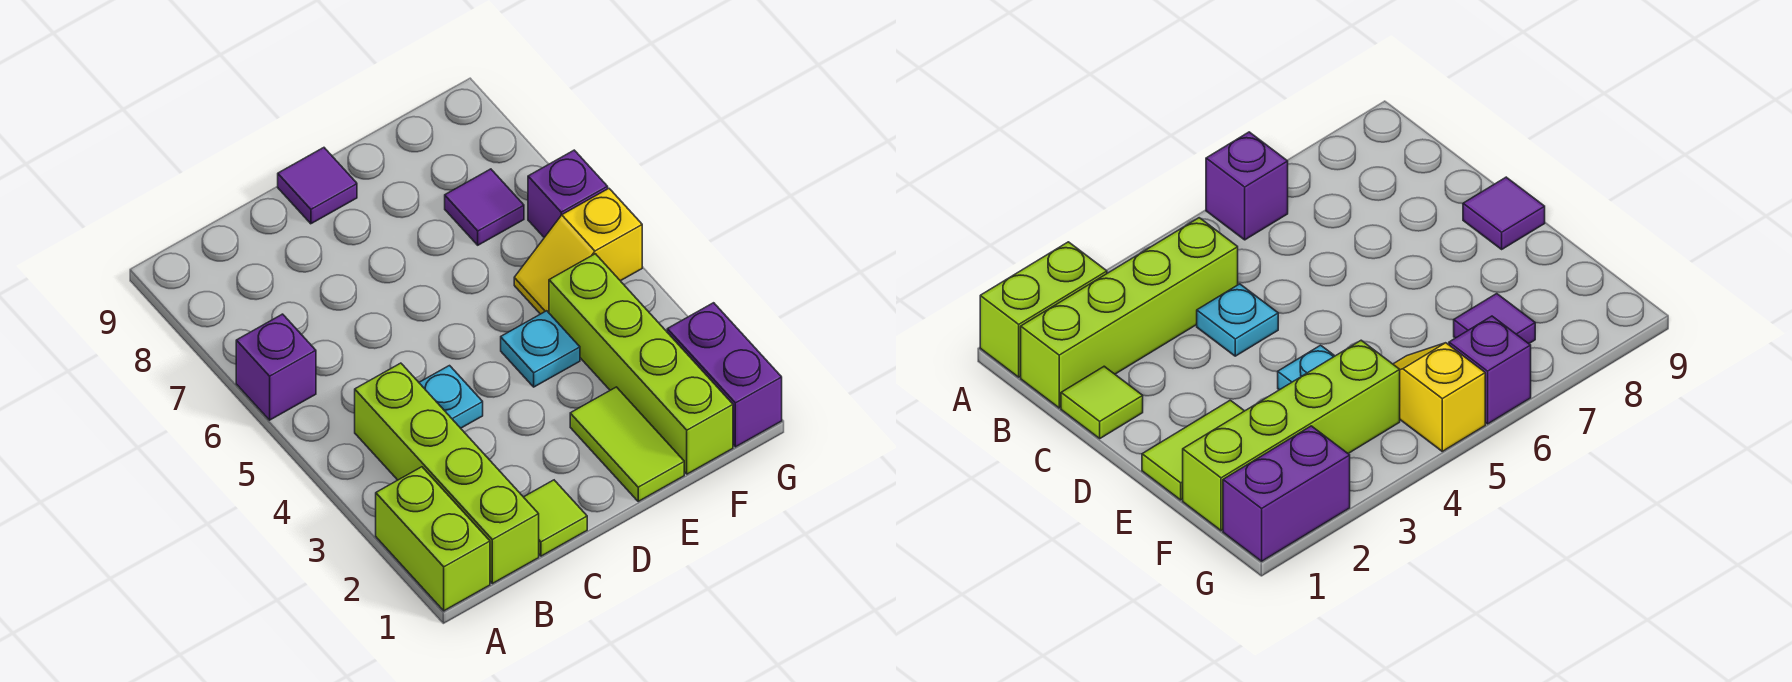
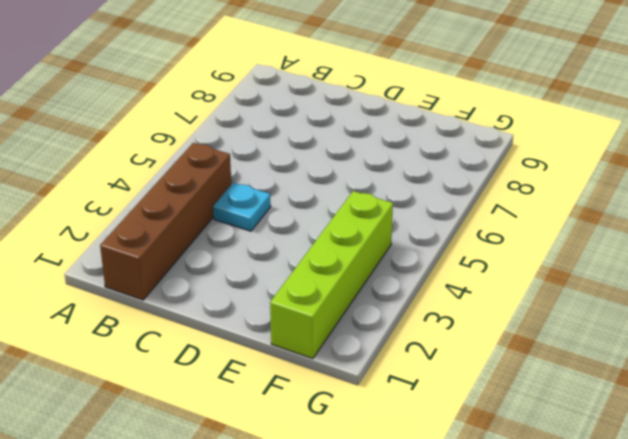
brown 1x4 brick [100,143,231,300] -> lime 1x4 brick [355,363,539,584]
none -> lime 1x2 brick [376,467,490,611]
none -> purple 1x1 brick [236,314,316,420]
none -> lime 1x1 tile [524,480,587,556]

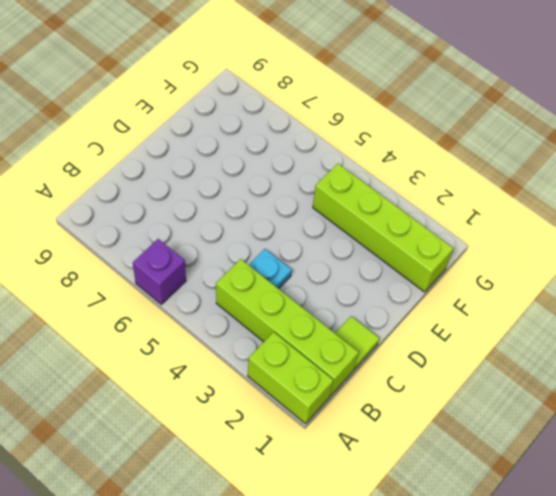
none -> purple 1x1 tile [278,148,357,224]
none -> lime 1x2 tile [570,387,684,501]
none -> cyan 1x1 plate [501,311,580,387]

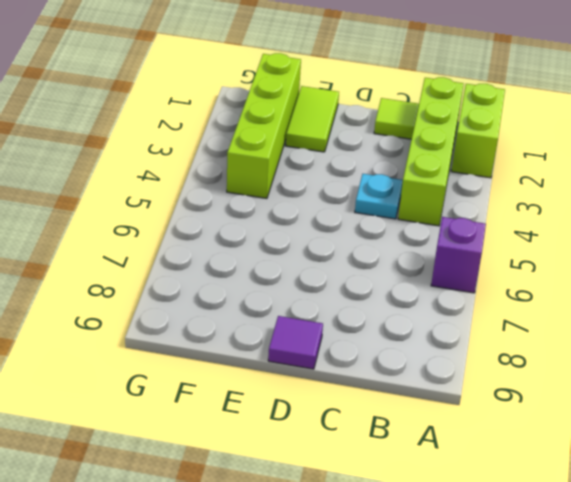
none -> cyan 1x1 plate [501,311,580,387]
none -> yellow 1x2 slope [514,189,642,314]
none -> purple 1x1 tile [445,169,524,245]

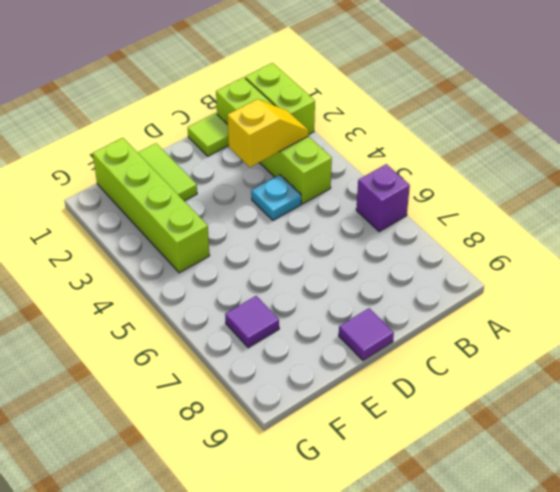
yellow 1x2 slope [227,99,309,167] -> yellow 1x2 slope moved to [514,189,642,314]
none -> cyan 1x1 plate [501,311,580,387]
none -> purple 1x2 brick [667,303,782,447]
none -> purple 1x1 brick [528,150,608,238]

